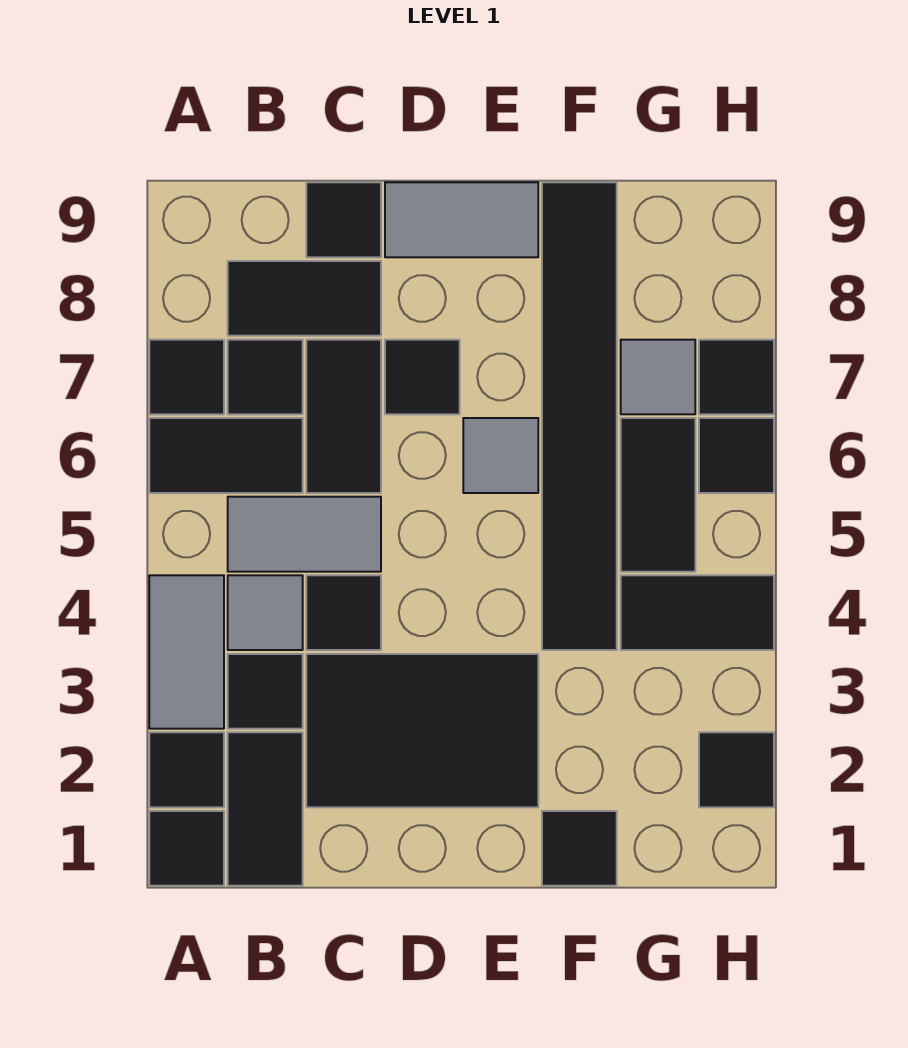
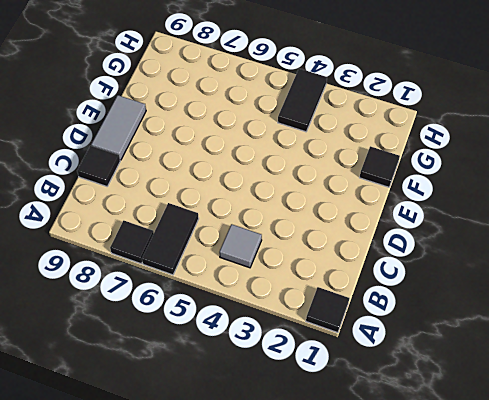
none -> black 1x1 tile [149,732,224,807]
none -> grey 1x2 tile [149,575,224,729]
none -> black 1x2 tile [228,732,303,886]

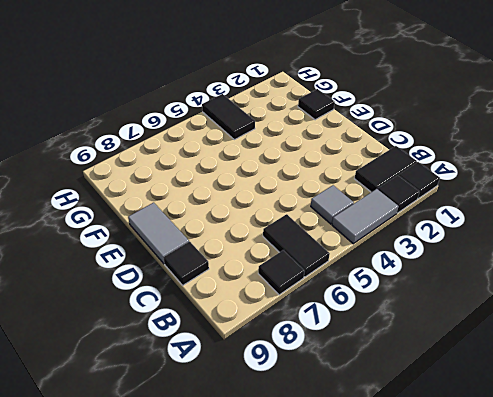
none -> black 1x1 tile [228,654,303,729]
none -> grey 1x2 tile [228,497,381,572]
none -> black 1x1 tile [228,340,303,414]

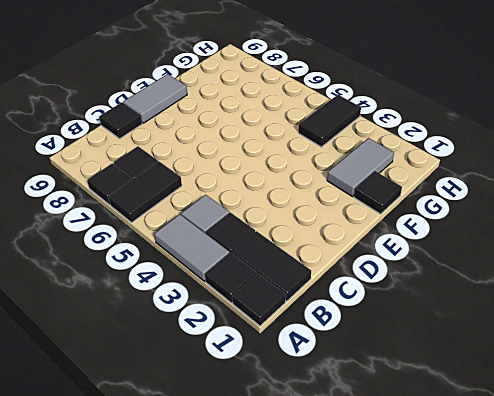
grey 1x2 tile [327,138,394,197] -> grey 1x2 tile moved to [228,497,381,572]
none -> black 1x2 tile [228,261,381,336]
none -> black 2x3 tile [306,654,538,807]
none -> black 1x1 tile [306,575,381,650]

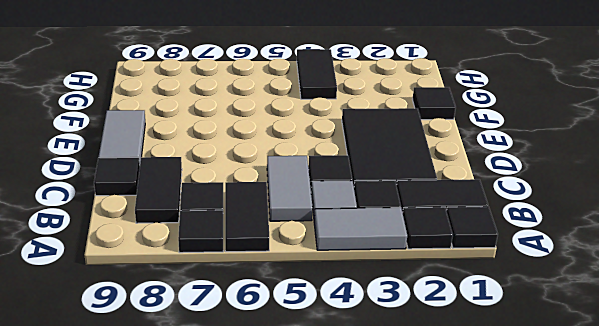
none -> black 1x2 tile [306,340,381,493]
none -> black 1x1 tile [385,340,460,414]
none -> grey 1x1 tile [463,418,538,493]

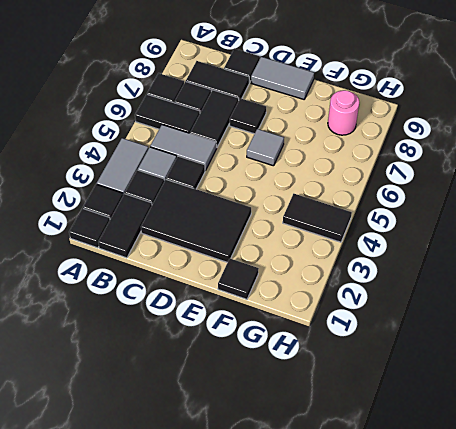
pink 1x1 round brick [328,90,359,135] -> none
none -> black 1x6 tile [542,182,617,650]
none -> black 1x2 tile [621,418,695,572]
none -> grey 1x1 tile [621,340,695,414]

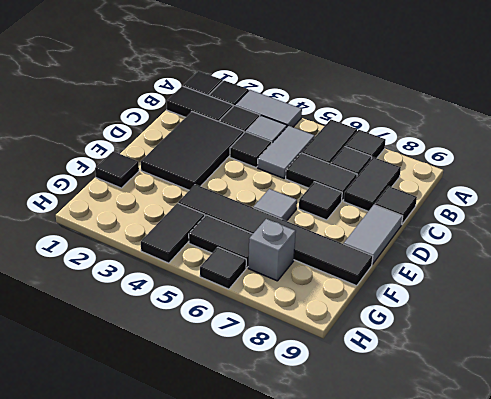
grey 1x1 brick [248,219,296,281] -> grey 1x1 tile [621,340,695,414]
none -> black 1x1 tile [699,732,774,807]
none -> black 1x1 tile [699,340,774,414]

